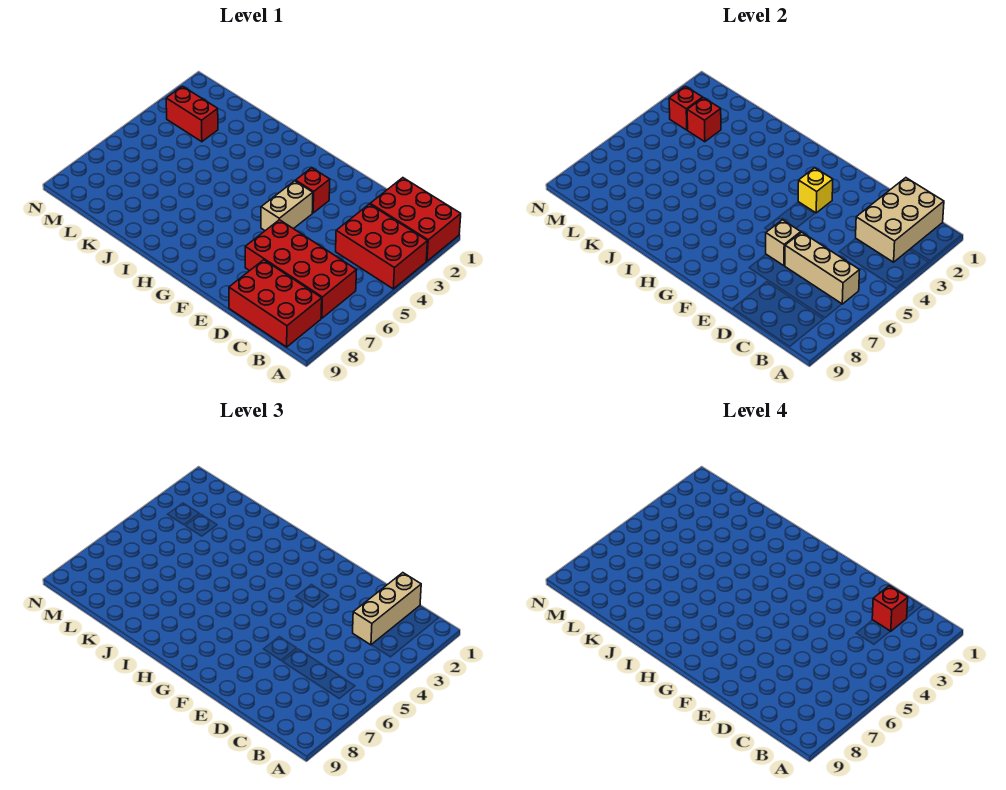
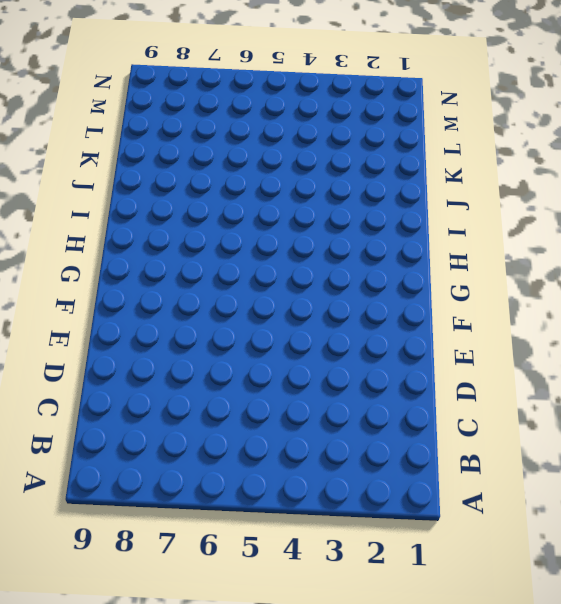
none -> red 2x3 brick [370,178,461,261]
none -> red 2x3 brick [336,204,427,289]
none -> red 2x4 brick [245,220,357,318]

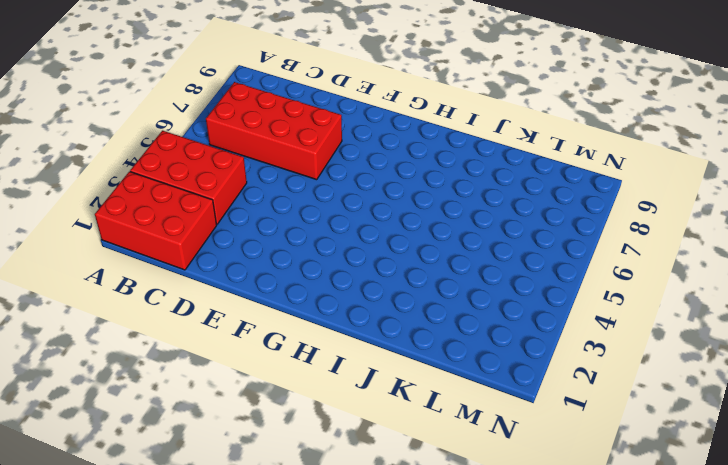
none -> red 2x3 brick [229,260,322,347]
none -> red 1x1 brick [296,168,330,213]
none -> tan 1x2 brick [261,181,313,231]

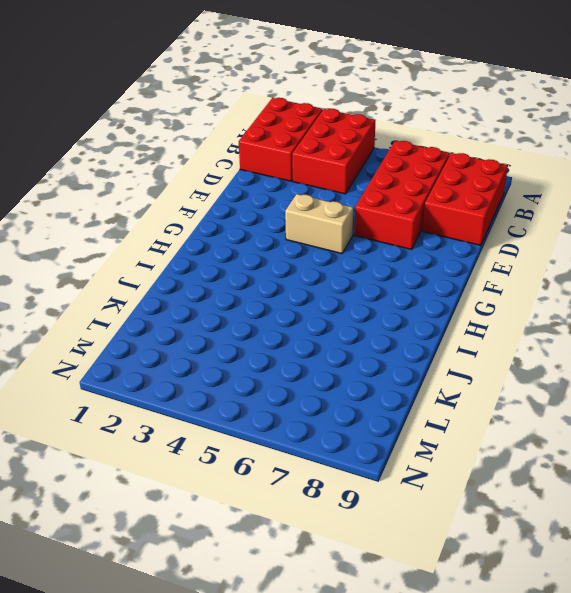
none -> red 1x1 brick [296,168,330,213]
none -> red 1x2 brick [166,86,218,142]
none -> tan 2x3 brick [856,178,944,262]

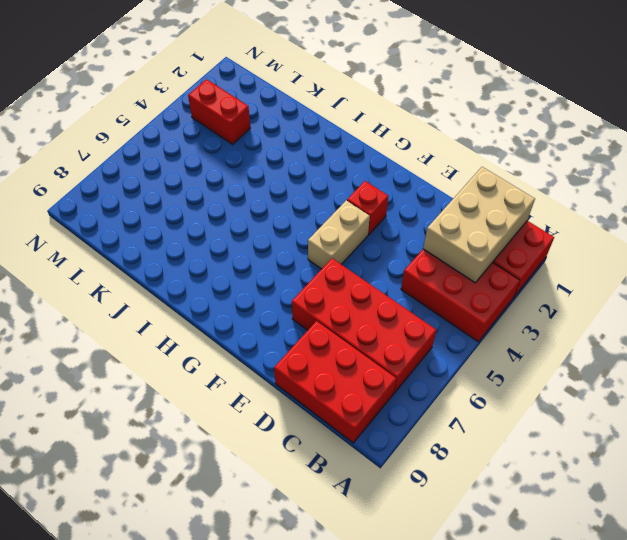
none -> tan 1x3 brick [785,232,860,304]
none -> tan 1x1 brick [766,220,801,266]
none -> yellow 1x1 brick [798,168,833,213]

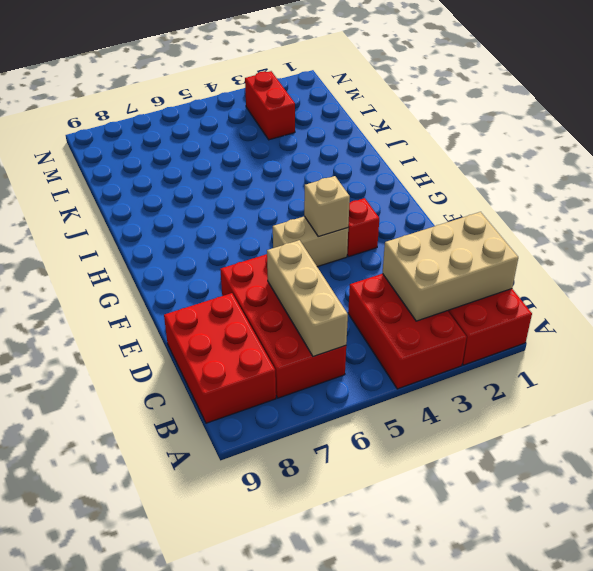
tan 1x1 brick [304,176,350,237] -> tan 1x1 brick moved to [766,220,801,266]
none -> yellow 1x1 brick [798,168,833,213]
none -> red 1x1 brick [687,98,721,142]
none -> red 1x1 brick [669,86,703,130]

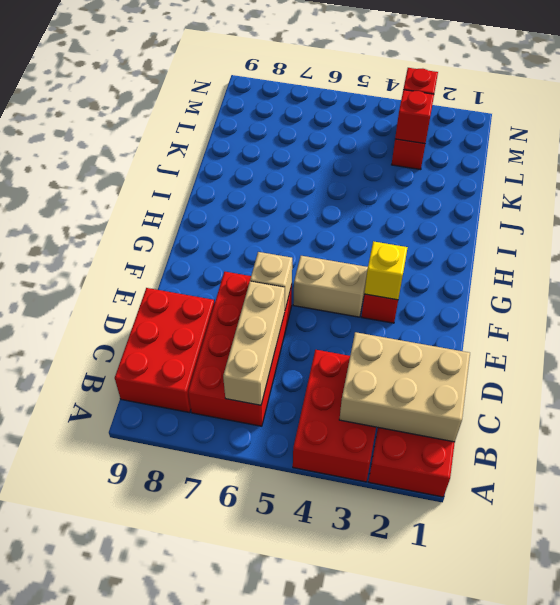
none -> tan 1x3 brick [353,573,421,645]
none -> red 1x1 brick [872,586,908,631]

